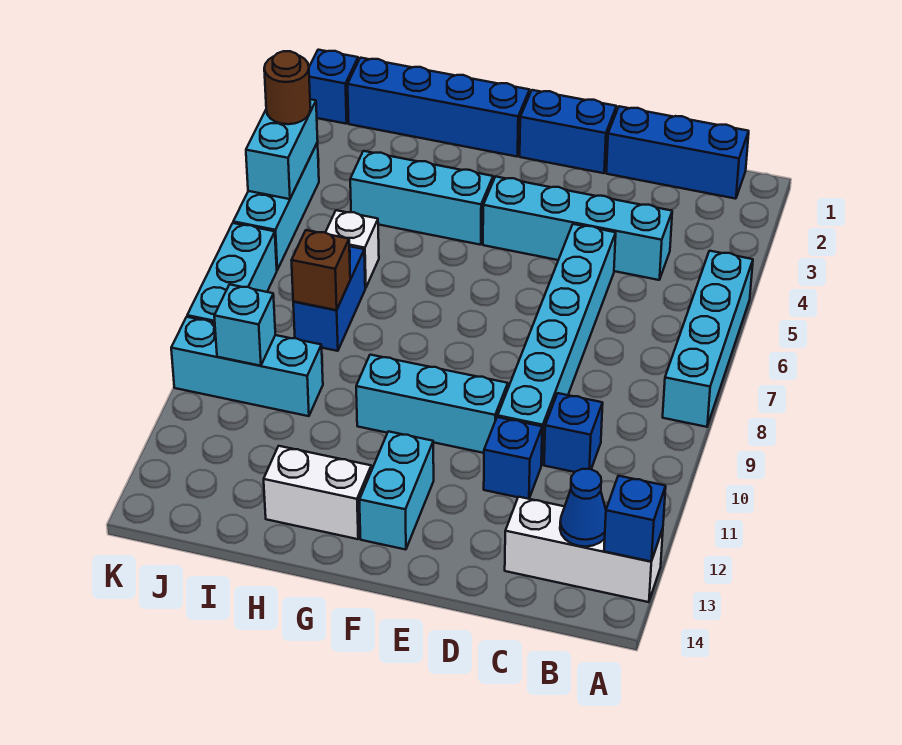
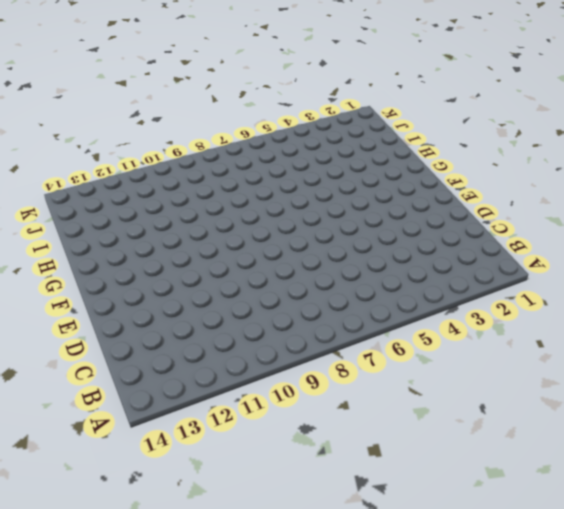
none -> cyan 1x4 brick [663,251,753,427]
none -> white 1x3 brick [505,497,663,602]
none -> blue 1x3 brick [606,106,749,199]

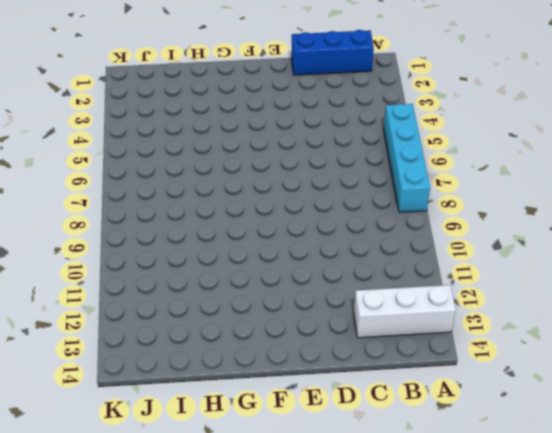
none -> cyan 1x4 brick [483,177,672,280]
none -> blue 1x1 brick [544,393,603,472]
none -> cyan 1x6 brick [498,224,616,465]

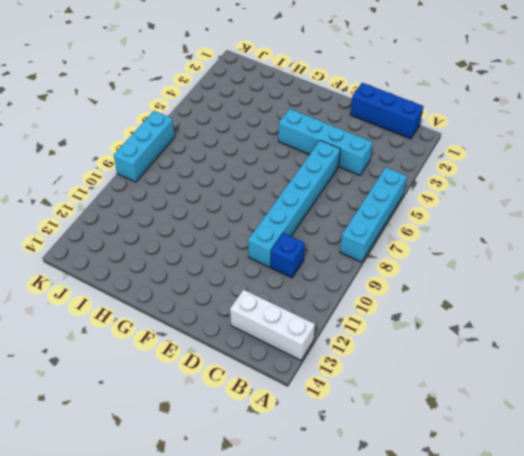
none -> blue 1x1 brick [484,417,542,499]
none -> blue 1x2 brick [520,90,617,173]
none -> cyan 1x3 brick [356,355,508,453]

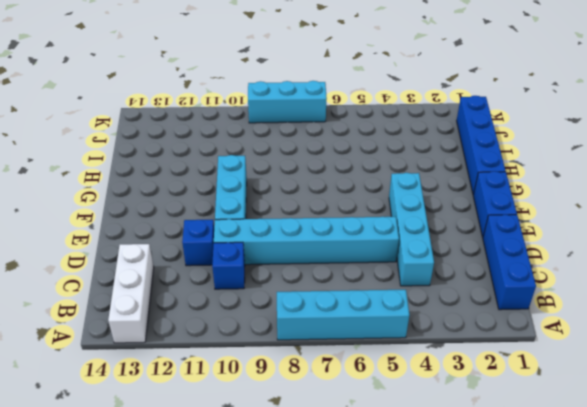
none -> cyan 1x2 brick [359,431,434,550]
none -> cyan 1x3 brick [350,151,493,245]
none -> white 1x2 brick [264,446,371,539]

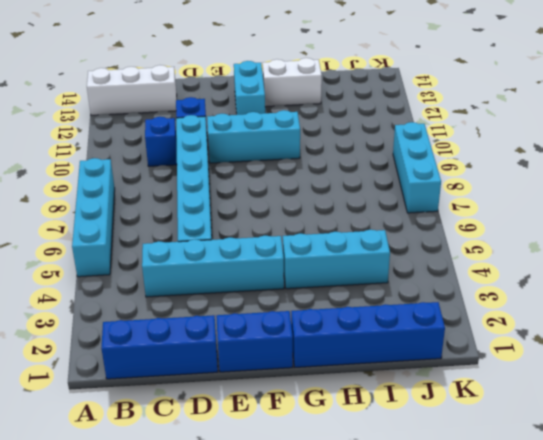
none -> white 1x1 brick [325,210,379,288]
none -> blue 1x2 brick [293,246,365,351]
none -> cyan 1x3 brick [171,317,323,416]

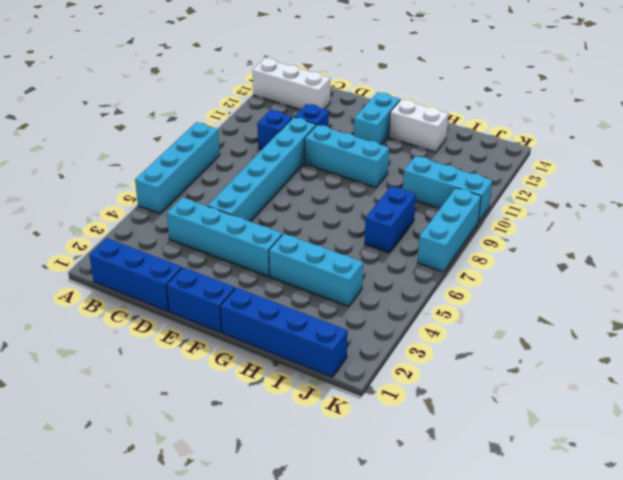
none -> white 1x1 brick [325,210,379,288]
none -> blue 1x1 brick [309,50,358,124]
none -> cyan 1x3 brick [233,142,319,270]

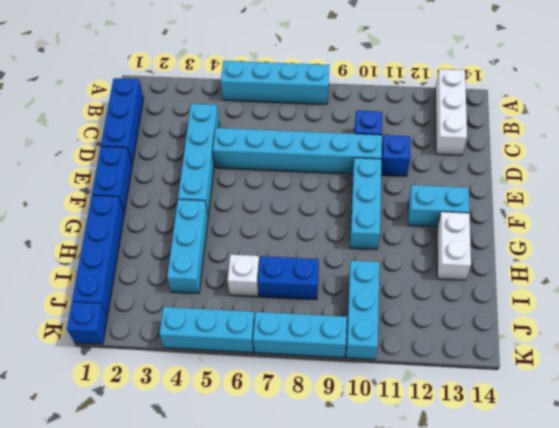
none -> blue 1x1 brick [604,476,666,561]
none -> blue 1x1 cone [560,469,606,547]
none -> brown 1x1 brick [291,230,350,310]

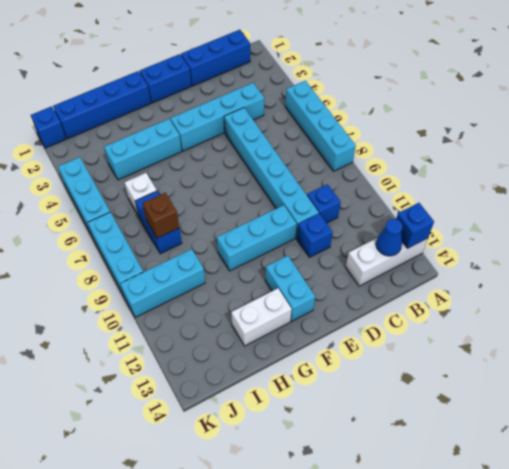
none -> cyan 1x1 brick [214,284,275,366]
none -> cyan 1x2 brick [246,99,318,199]
none -> brown 1x1 round brick [264,51,310,124]

